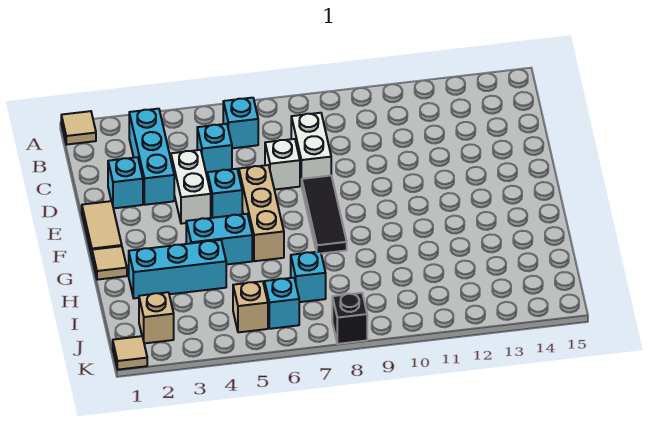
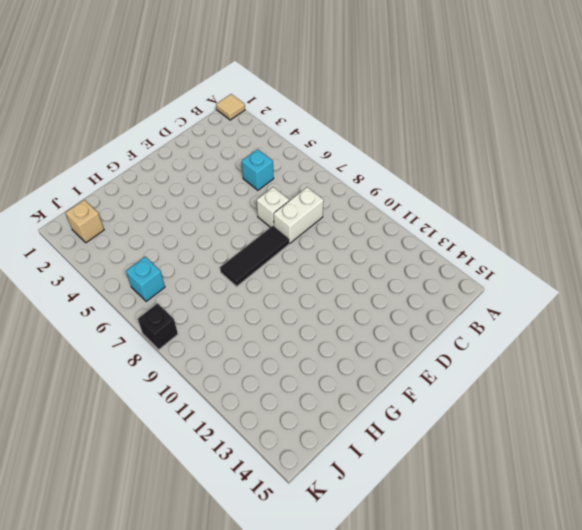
none -> cyan 1x3 brick [129,109,174,205]
none -> cyan 1x1 brick [223,98,258,148]
none -> cyan 1x1 brick [108,157,143,208]

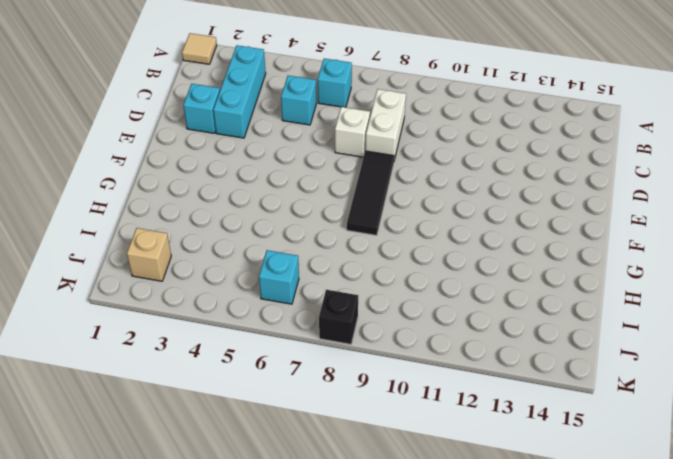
none -> white 1x2 brick [171,150,211,224]
none -> tan 1x2 tile [82,201,122,255]
none -> cyan 1x1 brick [207,169,242,218]

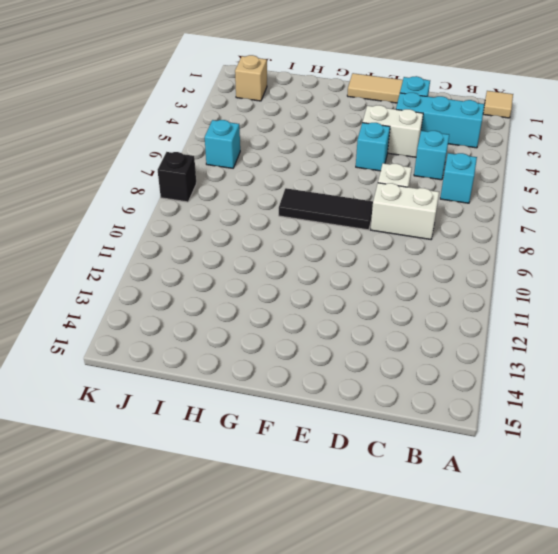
none -> tan 1x3 brick [239,165,284,261]
none -> tan 1x1 tile [92,246,127,280]
none -> cyan 1x2 brick [186,214,252,265]

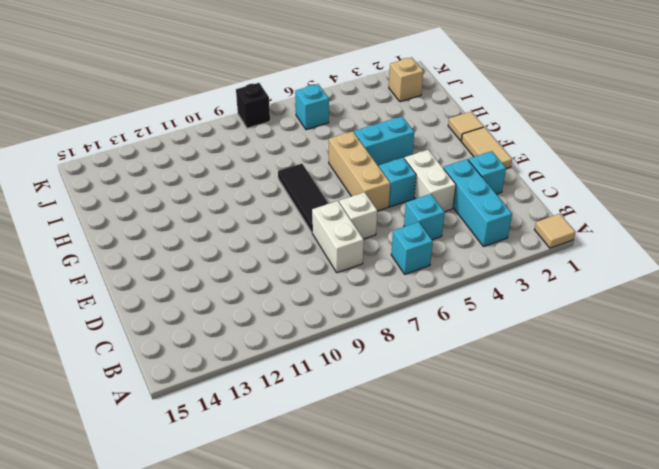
none -> cyan 1x3 brick [129,240,226,298]
none -> cyan 1x1 brick [291,251,326,302]
none -> tan 1x1 brick [233,281,268,332]

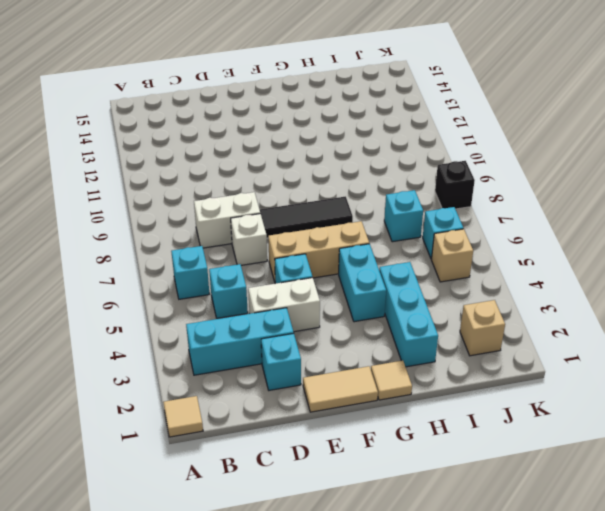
none -> tan 1x1 tile [113,336,147,370]

